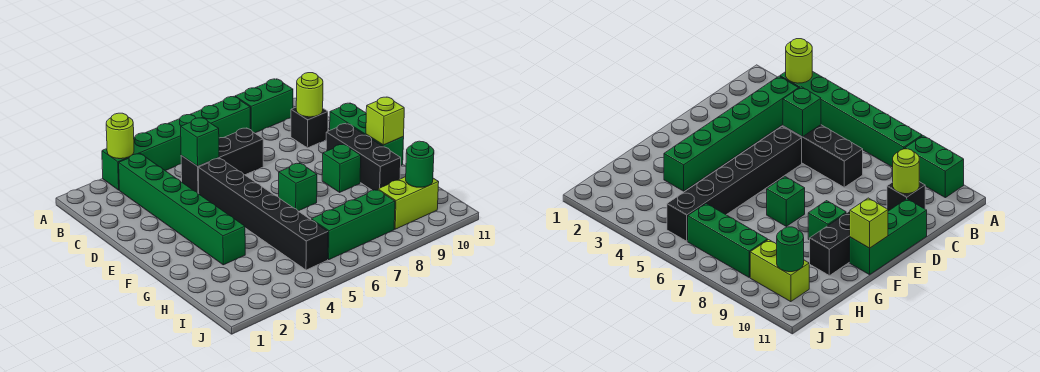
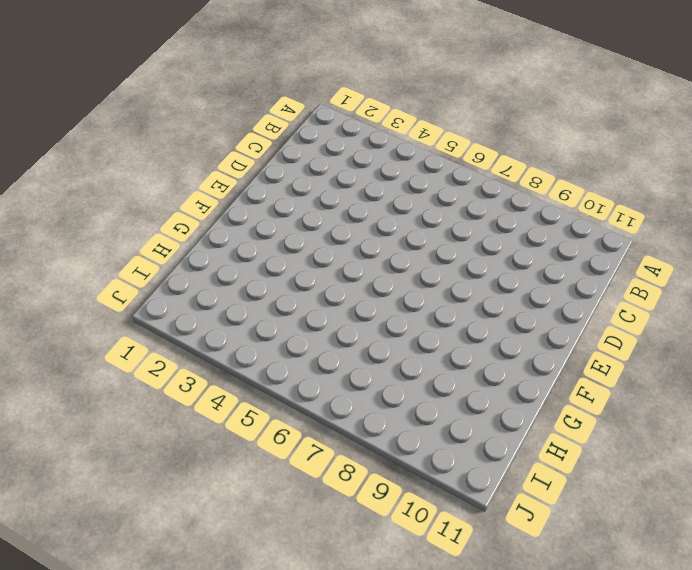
none -> green 1x6 brick [102,97,250,190]
none -> green 1x2 brick [235,79,293,133]
none -> green 1x6 brick [119,154,245,265]

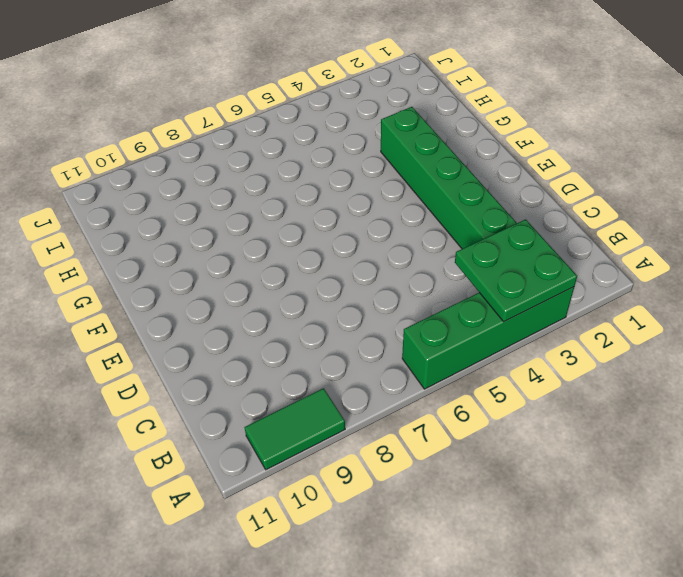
green 1x4 brick [402,287,574,389] -> green 1x6 brick [102,97,250,190]
green 2x2 plate [455,219,577,322] -> lime 1x1 round brick [106,113,134,159]
green 1x2 tile [244,388,345,470] -> green 1x2 brick [235,79,293,133]
none -> black 1x3 brick [181,128,263,194]
none -> black 1x1 brick [291,107,328,148]
none -> black 1x6 brick [198,158,328,270]

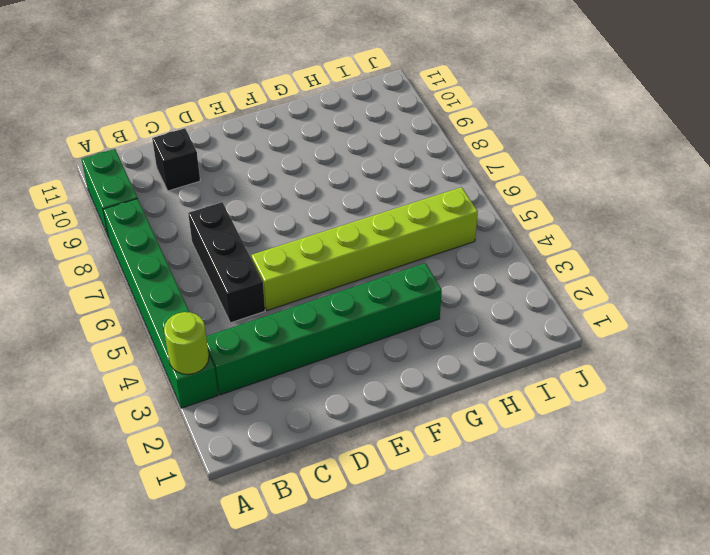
lime 1x6 brick [251,187,478,311] -> black 1x6 brick [198,158,328,270]
none -> green 1x3 brick [330,103,404,165]
none -> black 1x3 brick [326,123,401,190]
none -> green 1x1 brick [279,163,317,211]

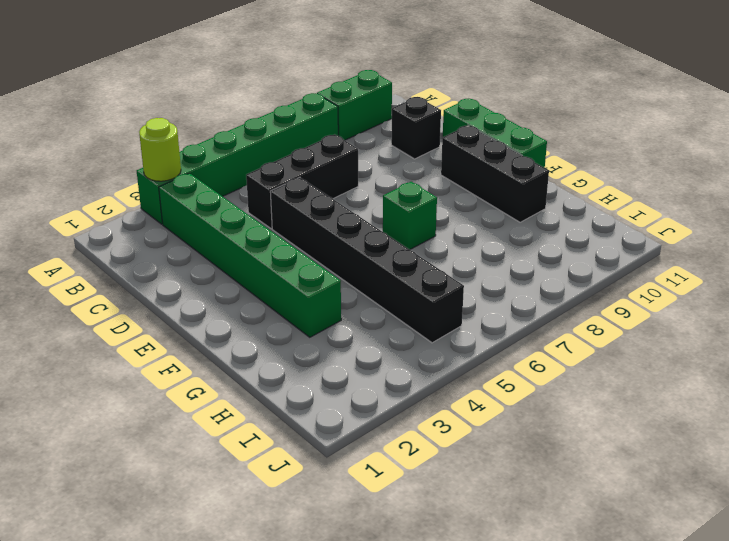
none -> green 1x1 brick [322,144,361,192]
none -> green 1x3 brick [311,190,395,259]
none -> lime 1x2 brick [378,177,439,229]

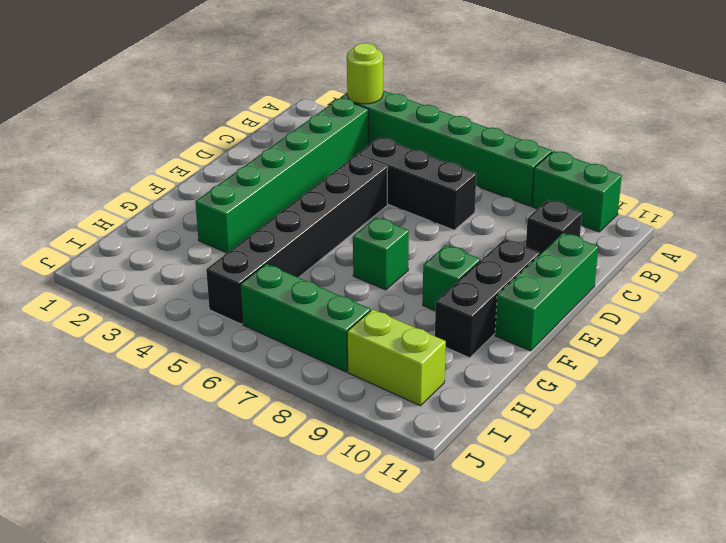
none -> green 1x1 brick [181,118,219,166]
none -> lime 1x1 round brick [296,73,323,117]
none -> lime 1x1 brick [366,97,404,145]

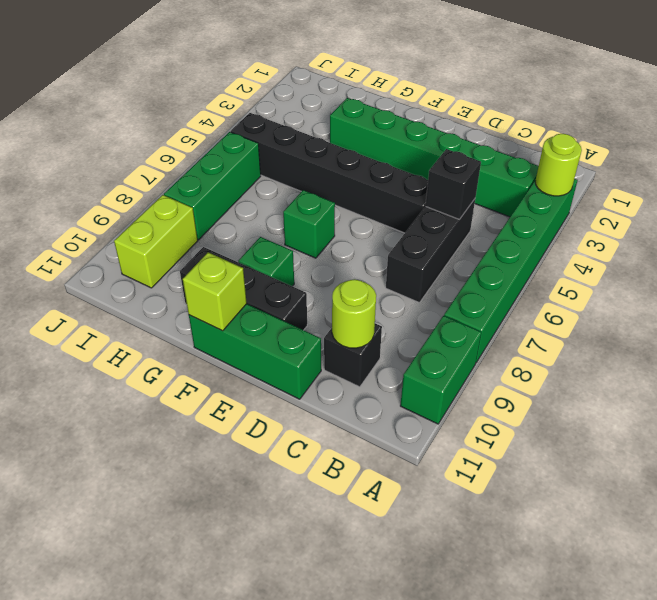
black 1x1 brick [426,149,481,219] -> green 1x1 brick [181,118,219,166]
none -> green 1x1 round brick [406,141,434,187]

